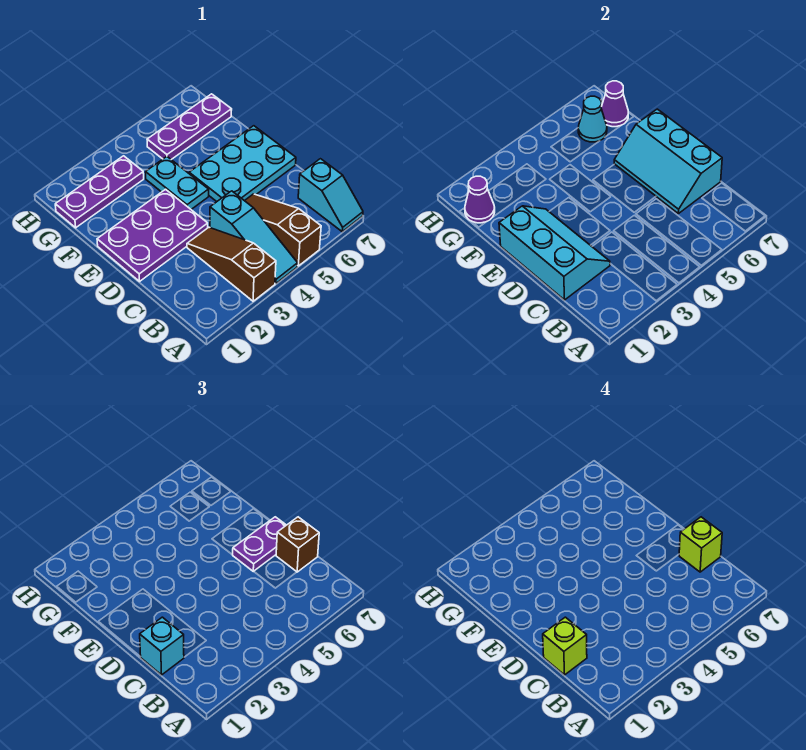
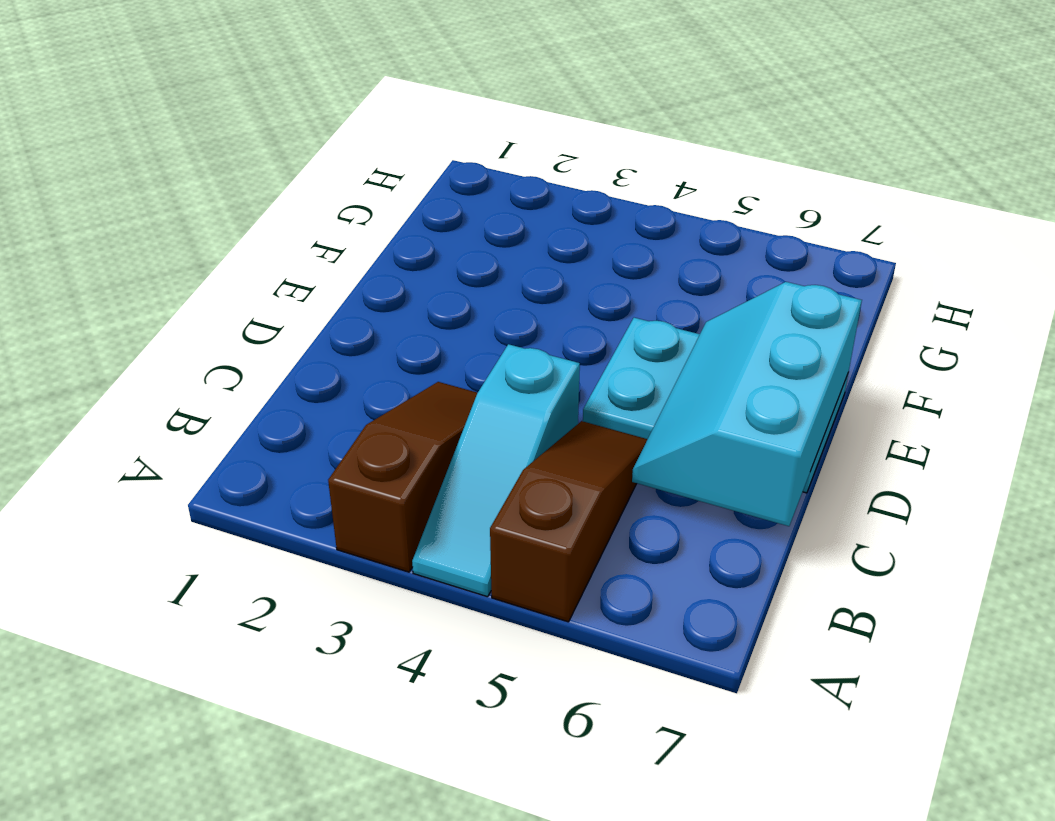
none -> cyan 1x2 slope [298,159,363,232]
none -> purple 2x3 plate [97,189,208,281]
none -> cyan 1x2 plate [146,157,209,209]

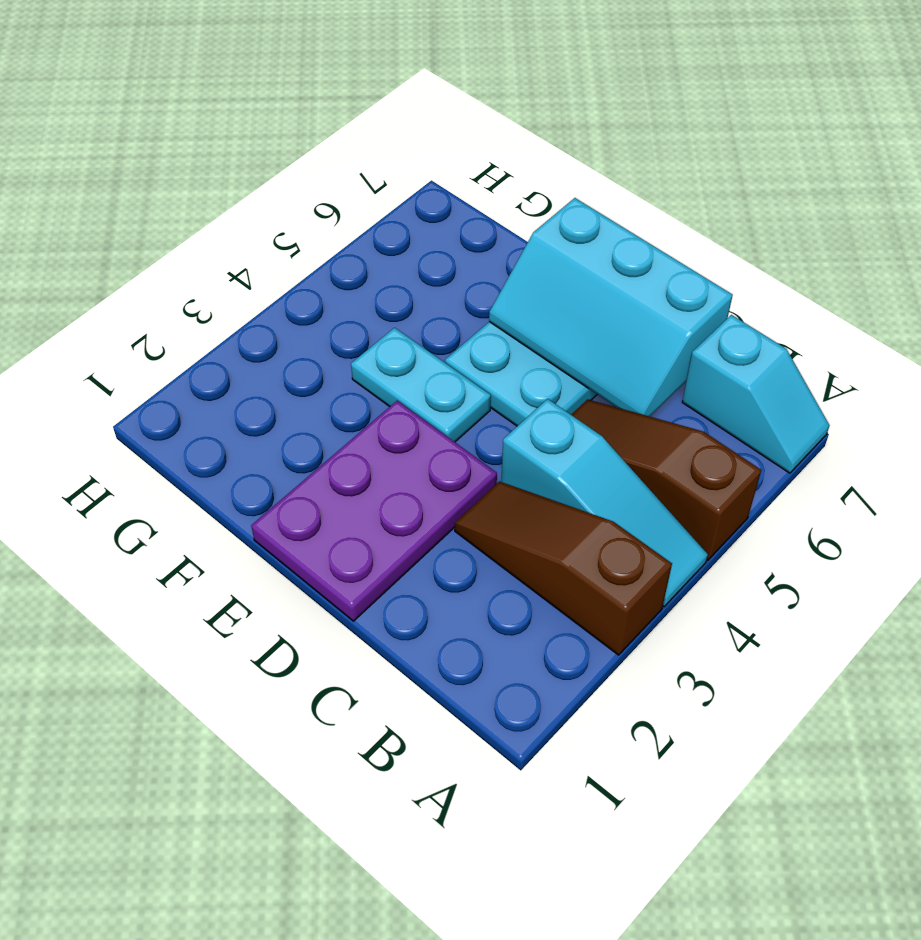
none -> purple 1x3 plate [55,156,144,228]
none -> purple 1x3 plate [147,94,232,159]
none -> cyan 2x3 slope [499,206,610,300]

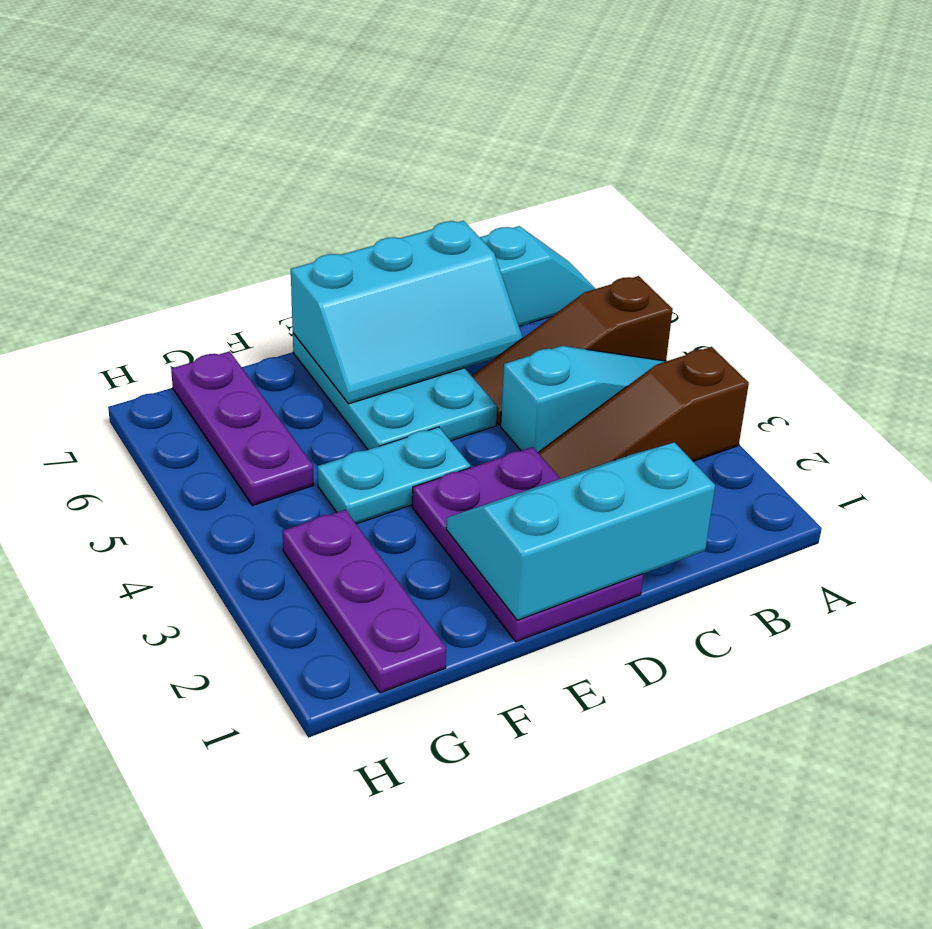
none -> purple 1x1 cone [465,176,495,223]
none -> cyan 1x1 cone [578,96,607,142]
none -> purple 1x1 cone [601,81,628,127]

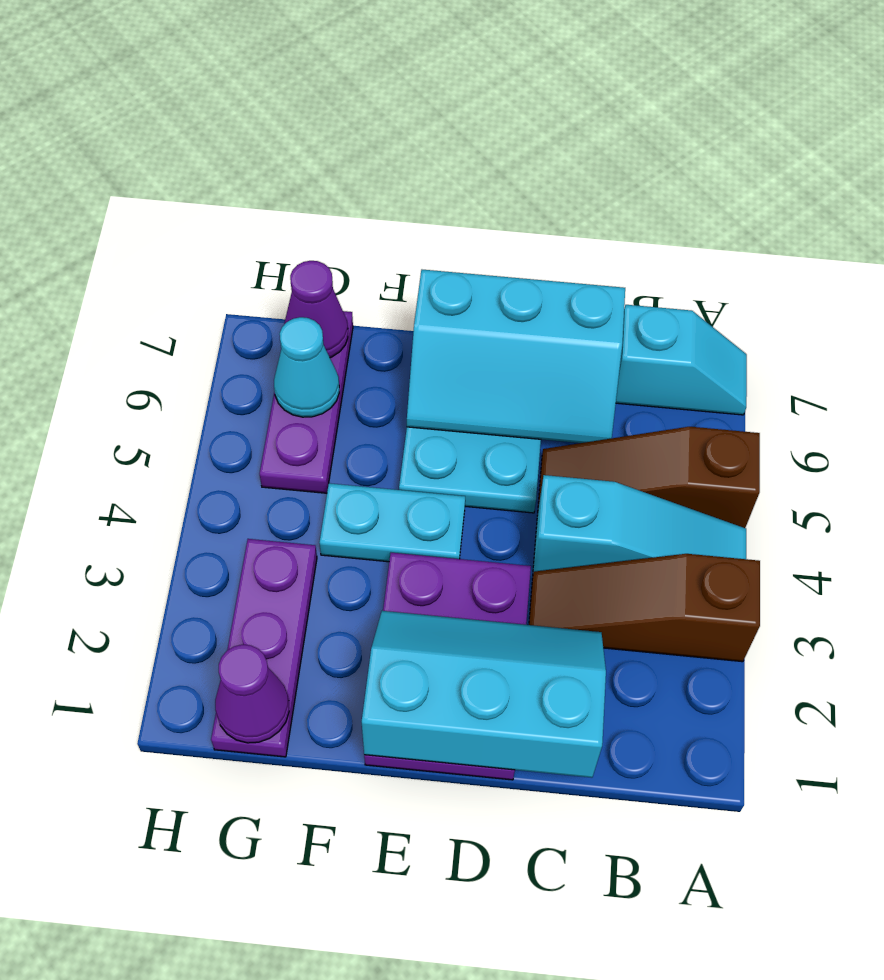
none -> cyan 1x1 brick [140,617,184,675]
none -> brown 1x1 brick [276,517,319,572]
none -> purple 1x2 plate [233,517,286,572]

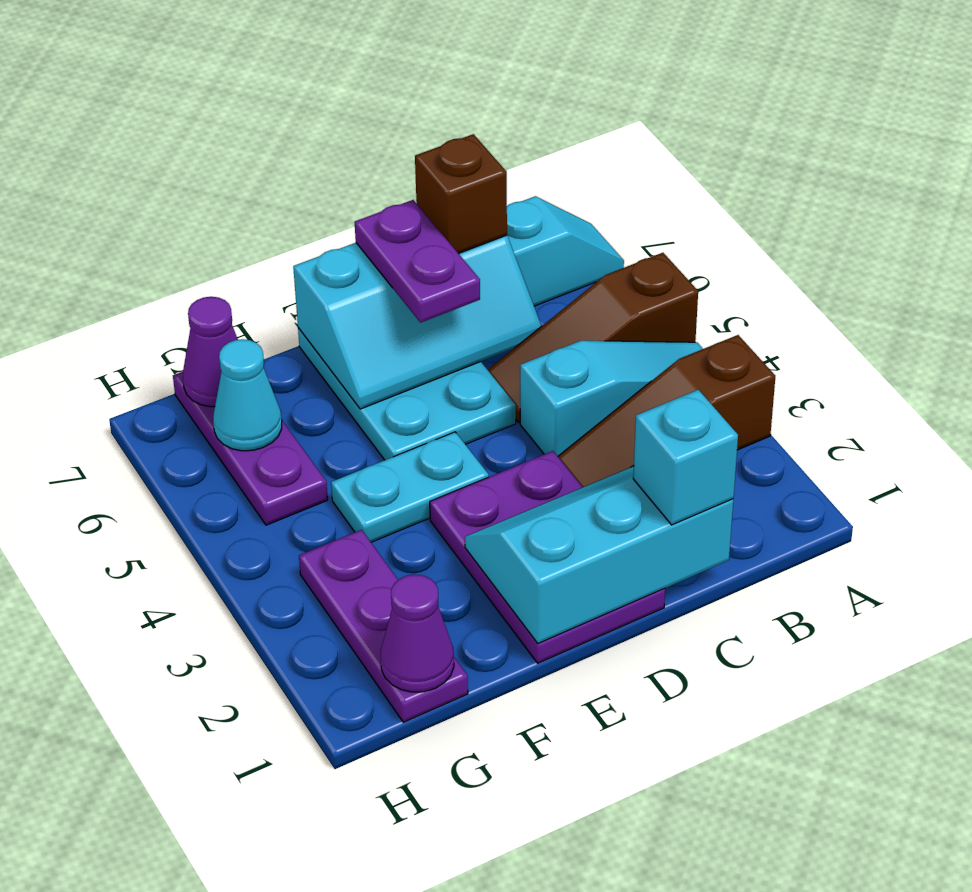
none -> lime 1x1 brick [543,617,587,675]
none -> lime 1x1 brick [679,517,722,572]

